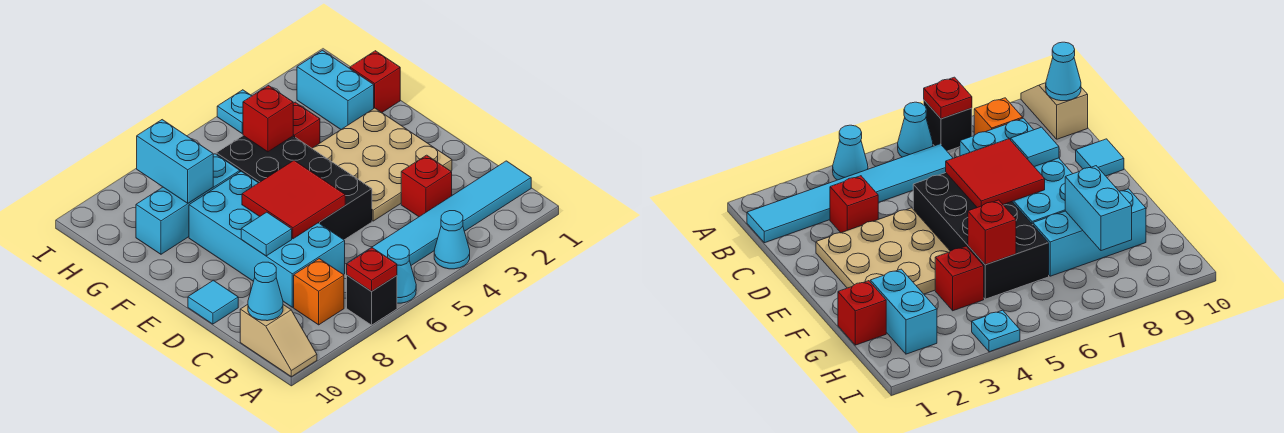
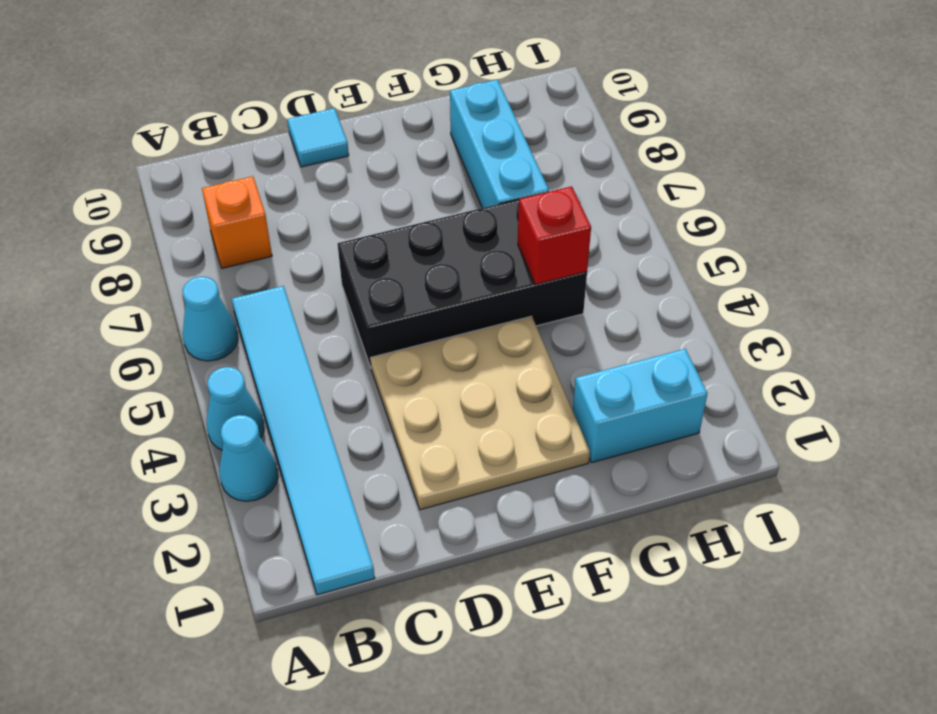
cyan 1x1 cone [219,415,278,501] -> cyan 1x1 cone moved to [248,262,283,321]
none -> black 1x1 brick [347,275,397,325]
none -> tan 1x2 slope [240,305,317,377]
none -> red 1x1 brick [401,155,452,217]

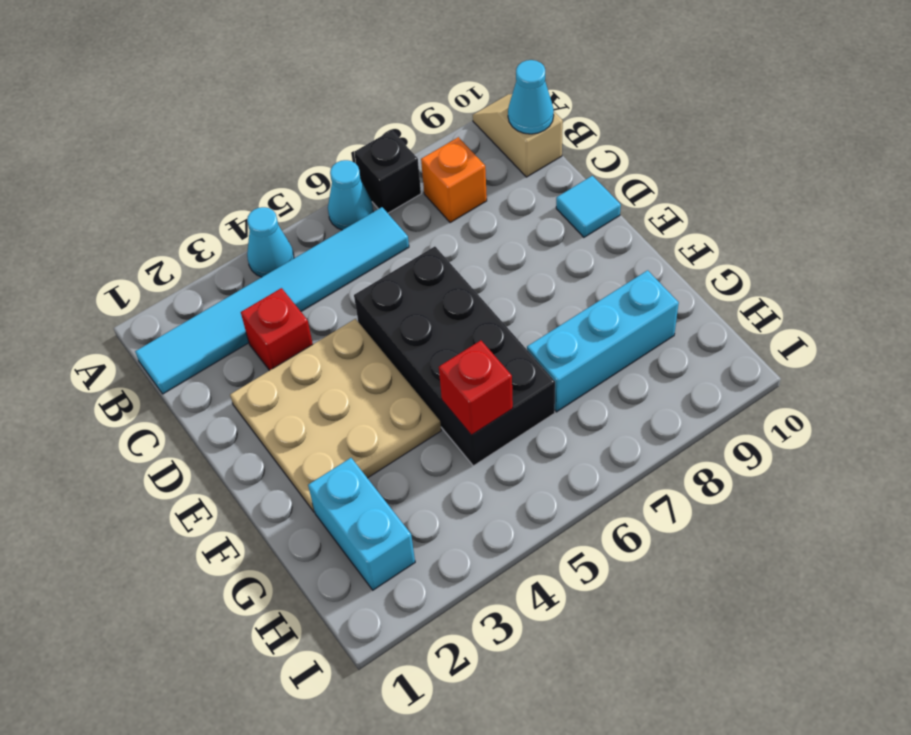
none -> cyan 2x4 brick [189,171,345,307]
none -> red 1x1 brick [350,51,400,112]
none -> red 1x1 brick [293,102,320,148]

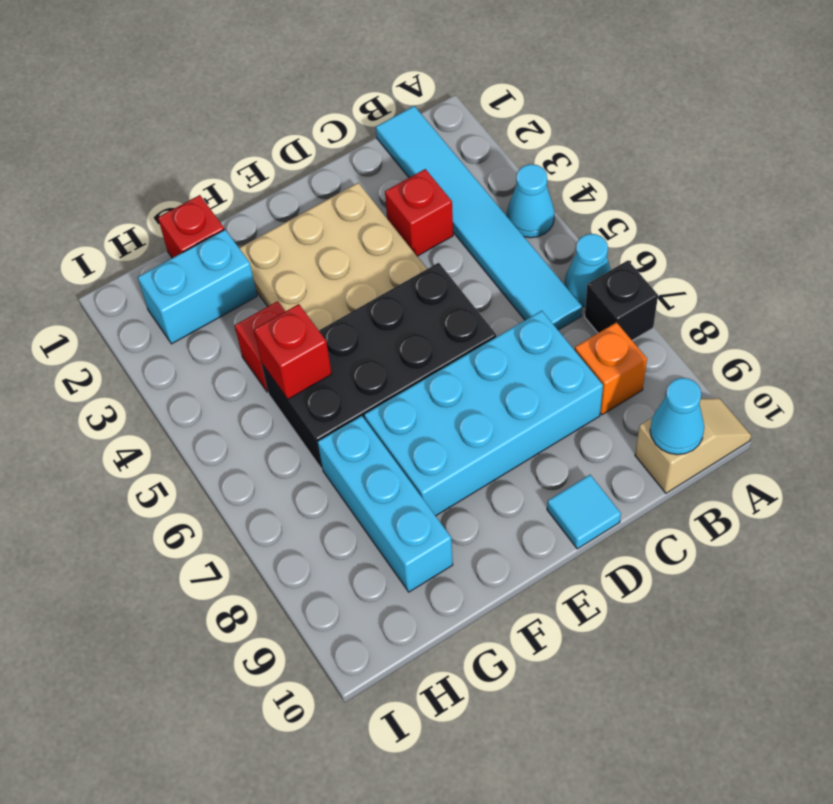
none -> cyan 1x1 plate [217,90,251,133]
none -> red 1x1 plate [347,248,397,291]
none -> red 2x2 tile [242,160,345,239]

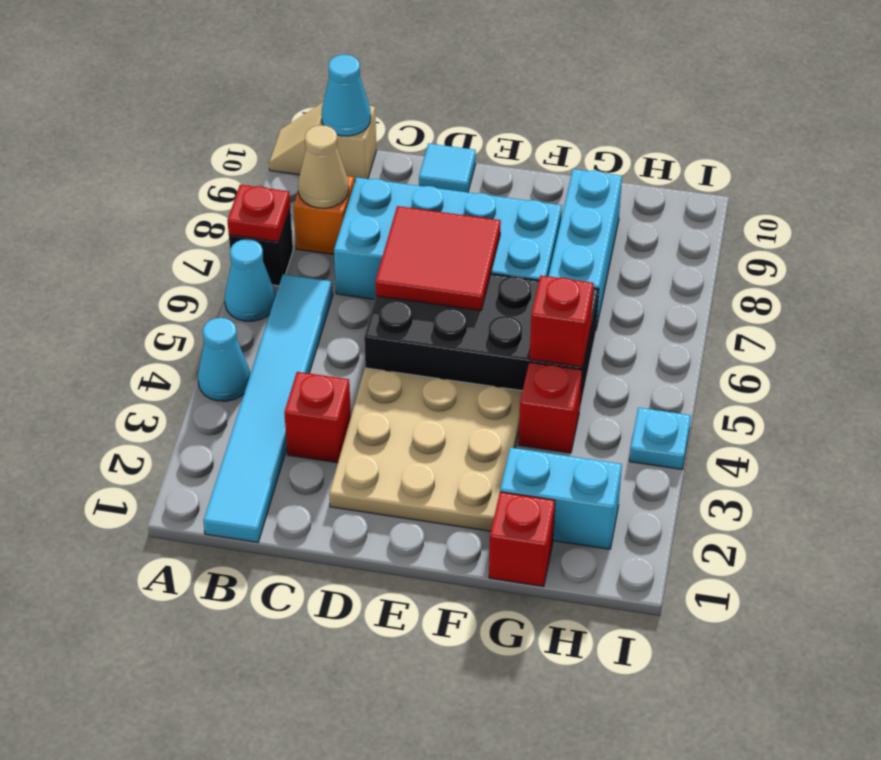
tan 1x1 cone [298,125,349,208] -> none
none -> cyan 1x1 tile [241,212,292,256]
none -> cyan 1x2 brick [137,120,213,203]

